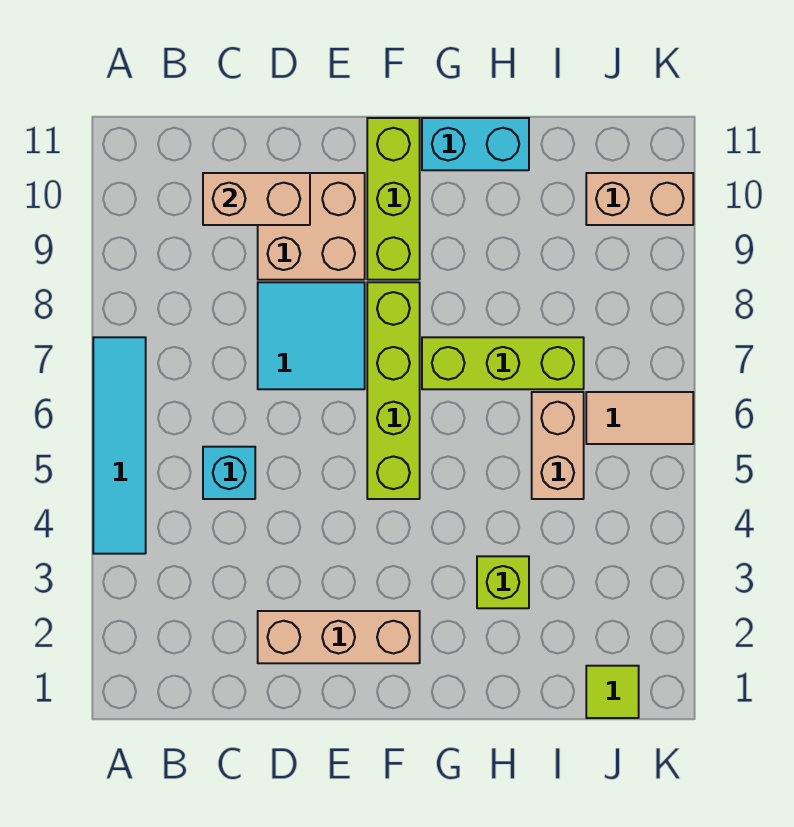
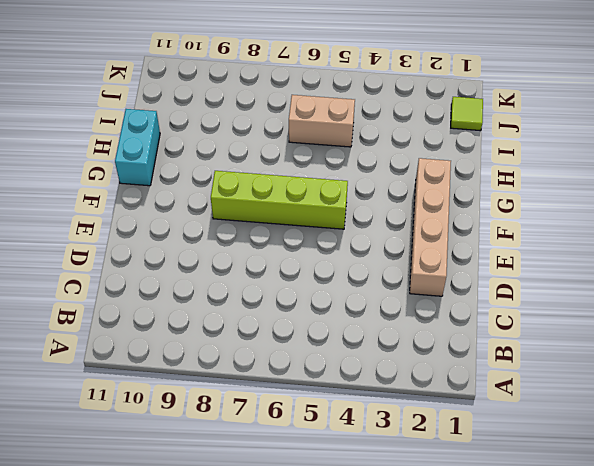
tan 1x4 brick [410,158,451,296] -> tan 1x3 brick [258,611,420,663]
none -> cyan 1x4 tile [93,337,146,554]
none -> cyan 1x1 brick [203,447,255,499]
none -> cyan 2x2 tile [258,282,365,389]

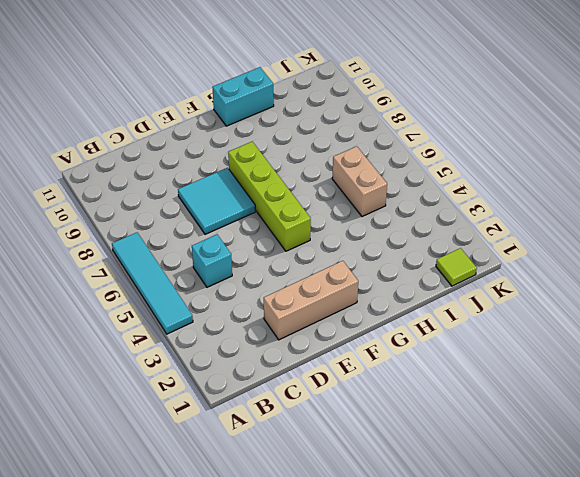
none -> tan 2x2 brick [258,173,365,280]
none -> lime 1x3 brick [367,118,420,280]
none -> lime 1x3 brick [422,337,584,389]

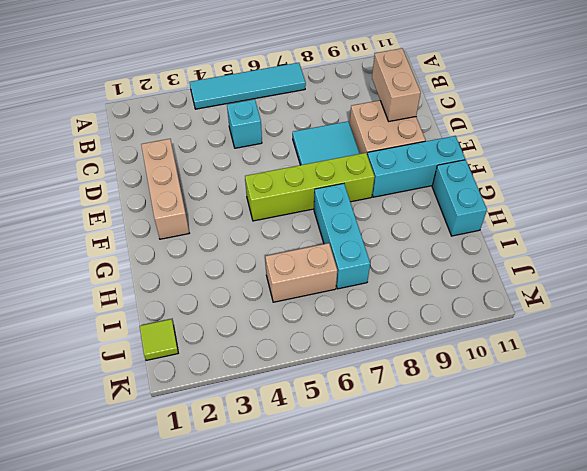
cyan 1x3 brick [367,136,465,197] -> lime 1x3 brick [367,118,420,280]
cyan 1x3 brick [314,184,370,289] -> lime 1x3 brick [422,337,584,389]
none -> lime 1x1 brick [477,556,529,608]
none -> tan 1x2 tile [586,392,693,444]
none -> tan 1x2 brick [586,173,693,225]

